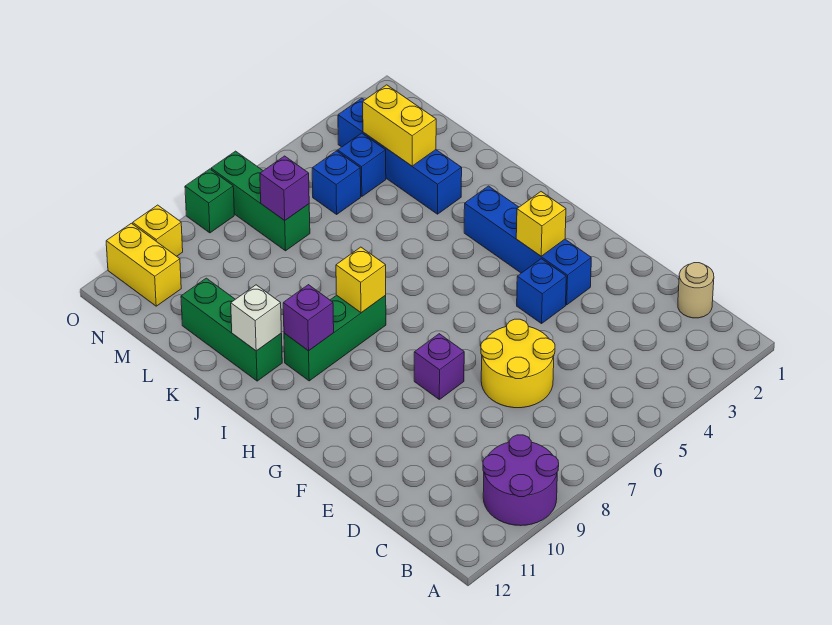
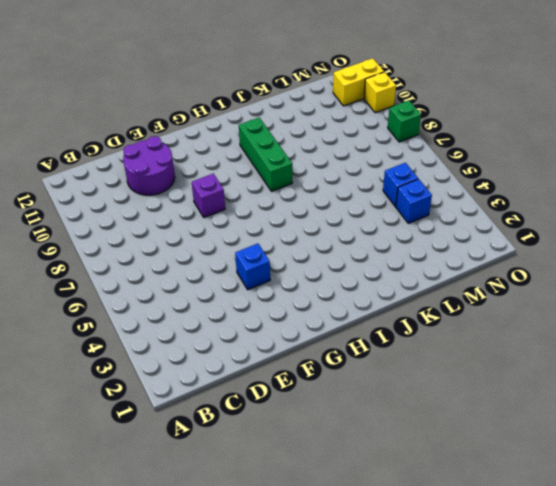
purple 2x2 round brick [123,136,175,195] -> purple 2x2 round brick moved to [483,435,559,526]
none -> tan 1x1 round brick [678,263,714,318]
none -> yellow 2x2 round brick [481,319,555,408]
none -> blue 1x4 brick [464,186,591,305]

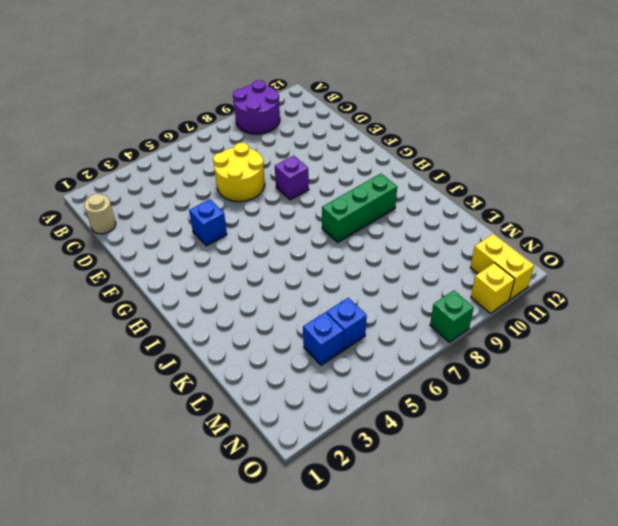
none -> blue 1x4 brick [464,186,591,305]
none -> green 1x3 brick [181,278,282,381]
none -> blue 1x4 brick [338,98,462,214]

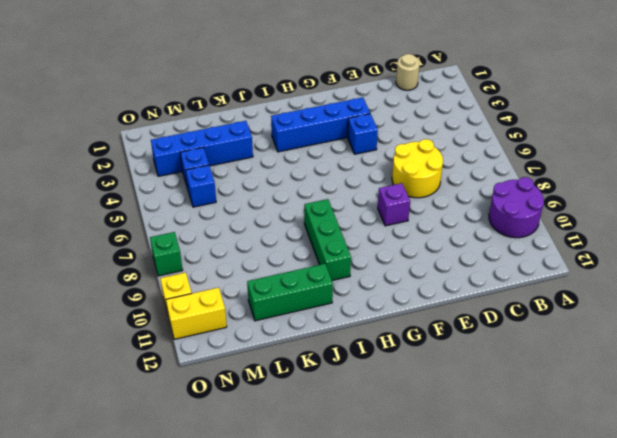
none -> green 1x3 brick [211,151,310,251]
none -> yellow 1x1 brick [516,192,566,256]
none -> yellow 1x1 brick [336,247,386,313]

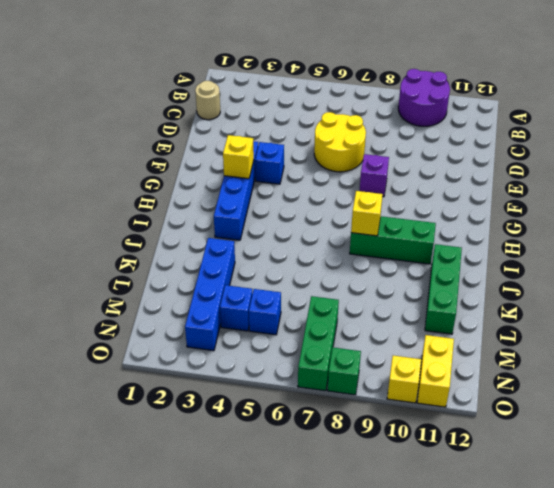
none -> purple 1x1 brick [283,285,334,351]
none -> white 1x1 brick [231,285,281,351]
none -> yellow 1x2 brick [363,85,436,166]

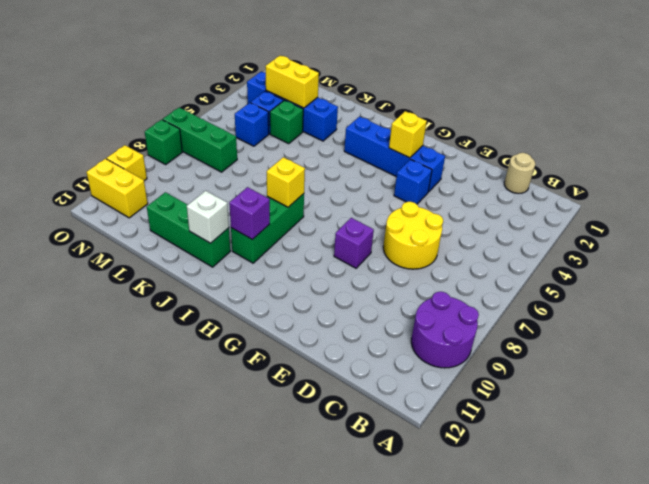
green 1x1 brick [270,100,303,144] -> none
none -> purple 1x1 brick [260,156,309,221]

